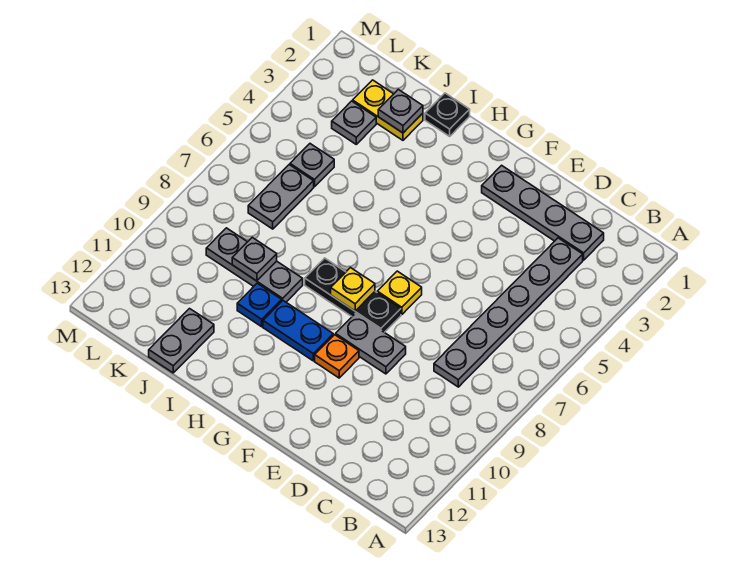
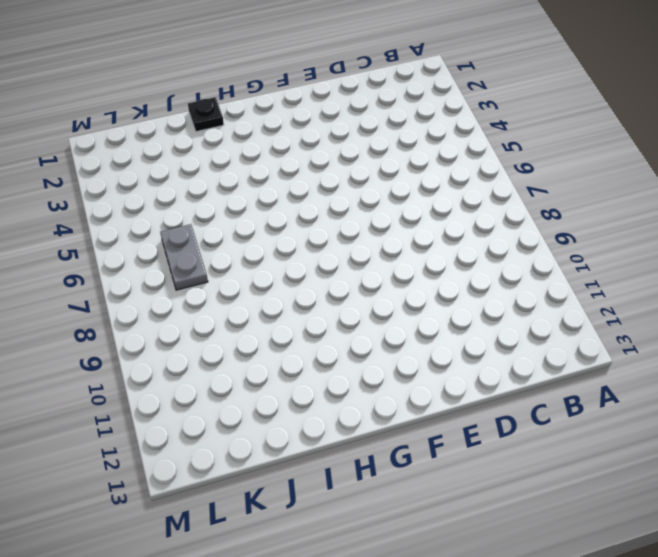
none -> grey 1x4 plate [482,165,604,260]
none -> grey 1x6 plate [434,238,583,387]
none -> grey 1x2 plate [336,314,406,374]

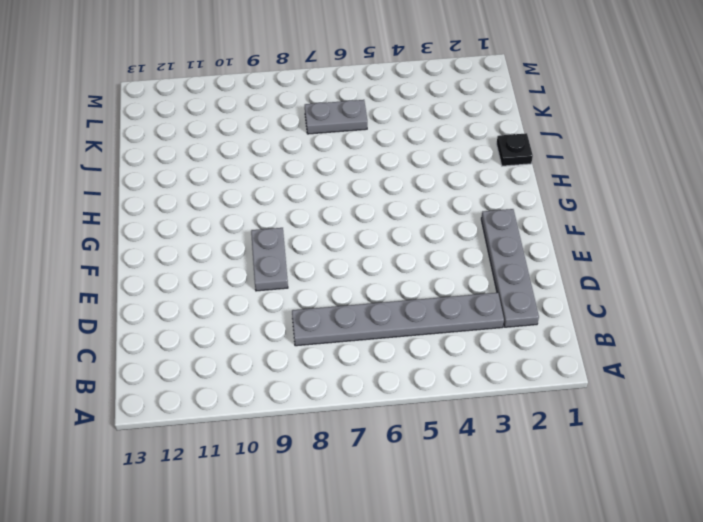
none -> yellow 1x1 plate [377,271,422,315]
none -> black 1x3 plate [305,258,401,332]
none -> orange 1x1 plate [315,335,359,378]

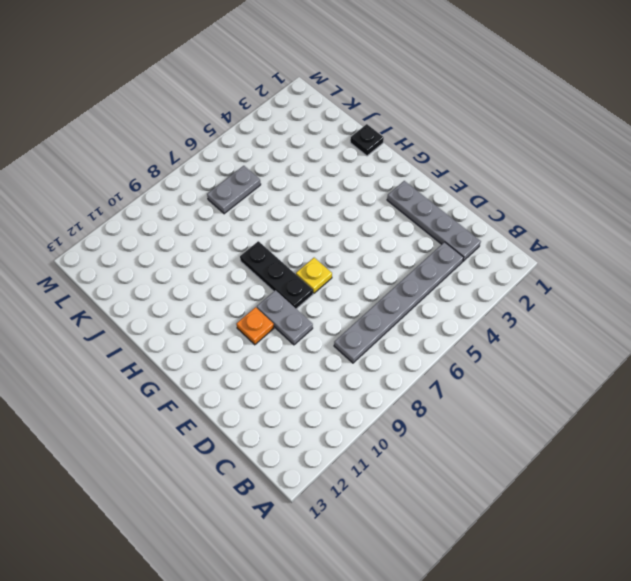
none -> blue 1x2 plate [263,301,333,361]
none -> grey 1x3 plate [206,228,303,302]
none -> blue 1x1 plate [237,283,282,327]

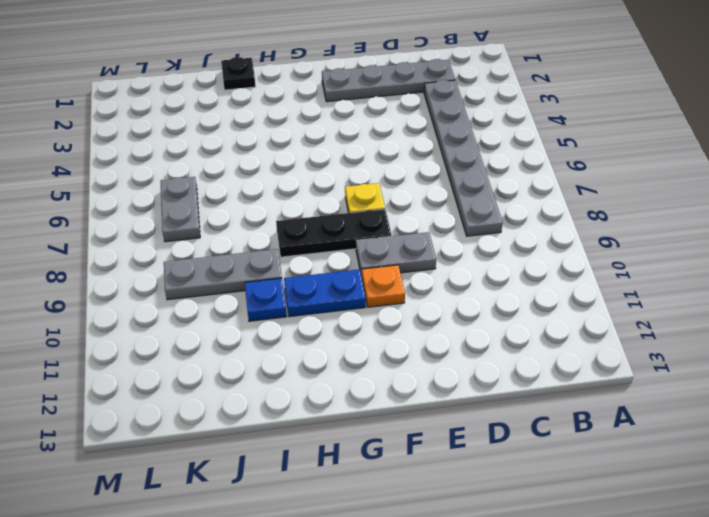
none -> yellow 1x2 plate [353,80,423,140]
none -> grey 1x2 plate [149,309,214,373]
none -> grey 1x1 plate [332,101,376,144]

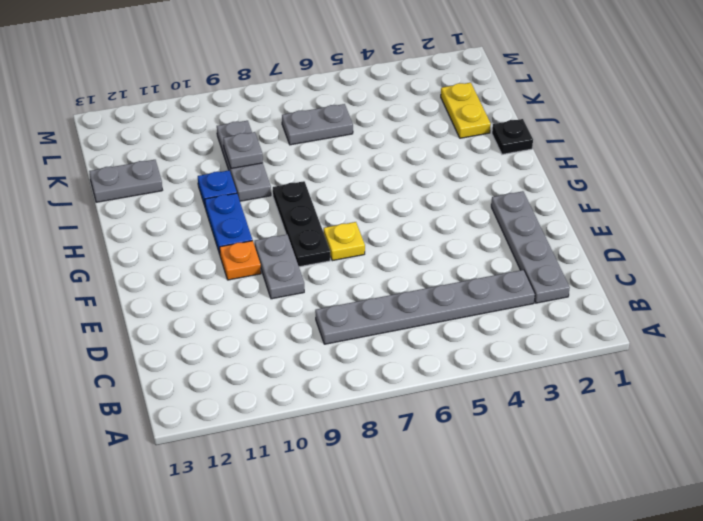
none -> grey 1x1 plate [332,101,376,144]
none -> grey 1x1 plate [290,144,334,187]
none -> yellow 1x1 plate [331,268,375,311]

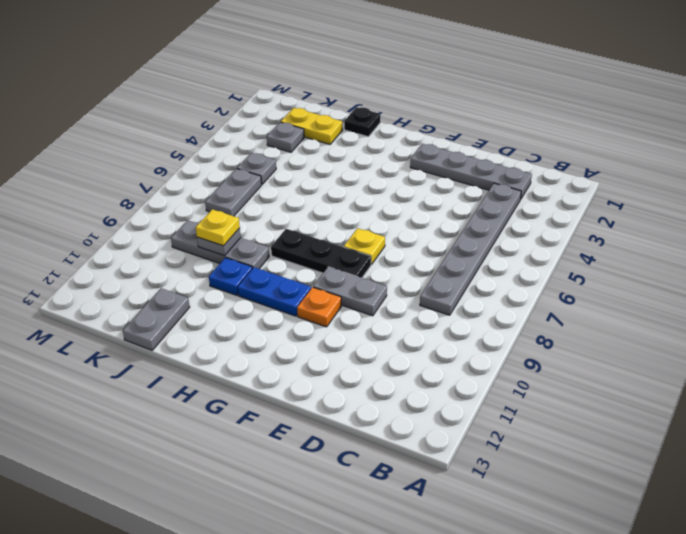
yellow 1x1 plate [196,209,240,246] -> yellow 1x1 plate moved to [331,268,375,311]
none -> grey 1x1 plate [378,89,423,133]

